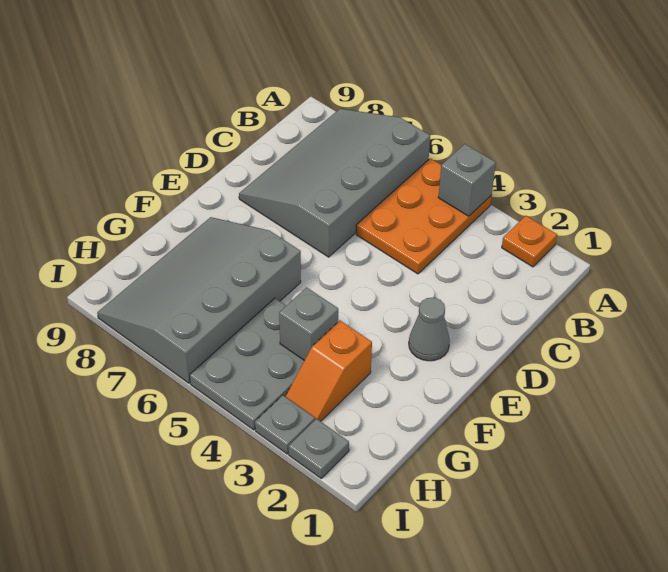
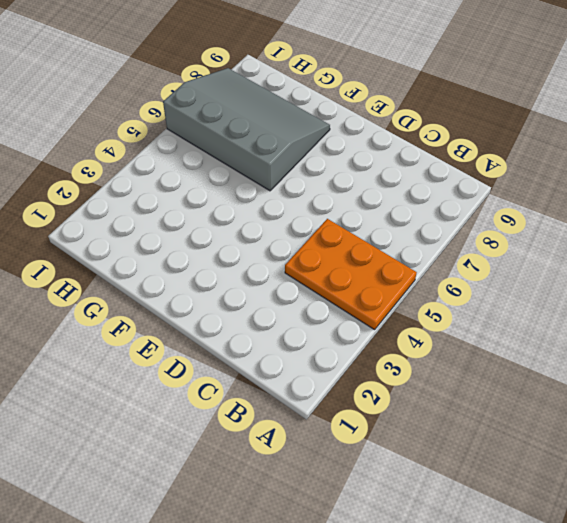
none -> orange 1x1 plate [502,216,557,267]
none -> grey 3x4 slope [239,109,430,257]

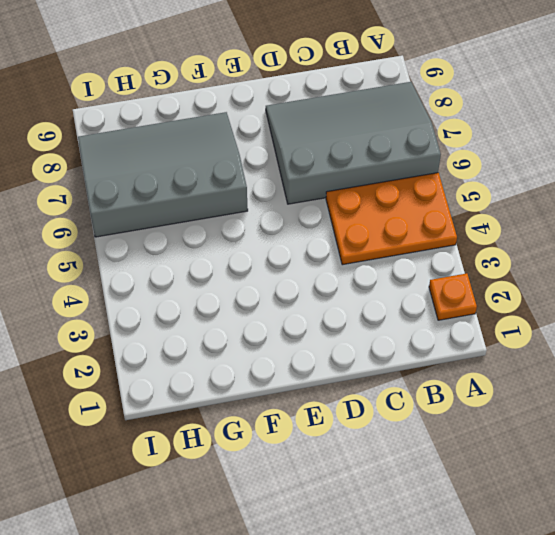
none -> grey 1x1 cone [409,298,450,361]
none -> orange 1x2 slope [285,321,372,421]

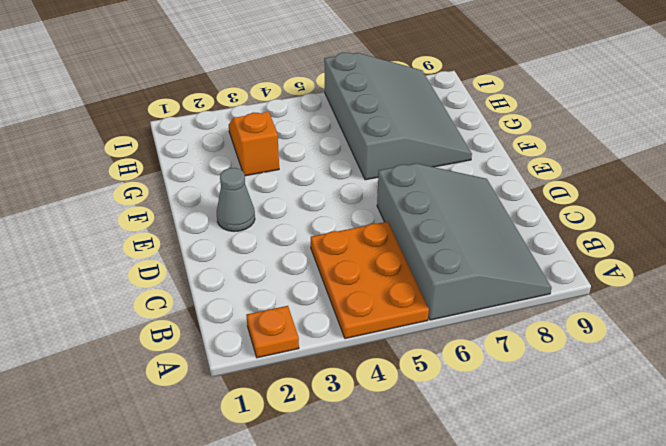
none -> grey 2x3 plate [190,298,304,430]
none -> grey 1x1 plate [289,419,349,478]

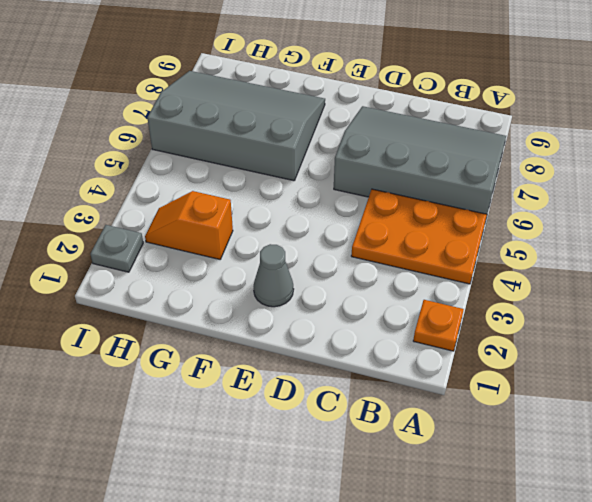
none -> grey 2x3 plate [190,298,304,430]
none -> grey 1x1 plate [255,395,315,454]

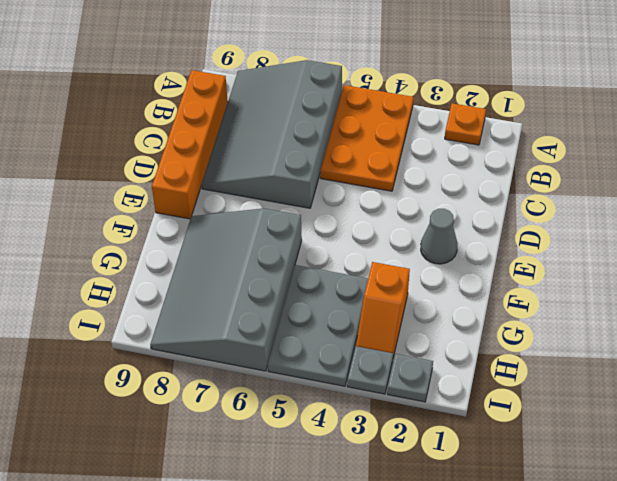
orange 1x4 brick [152,70,228,219] -> none
none -> grey 1x1 brick [438,144,496,216]
none -> grey 1x1 brick [279,287,338,360]

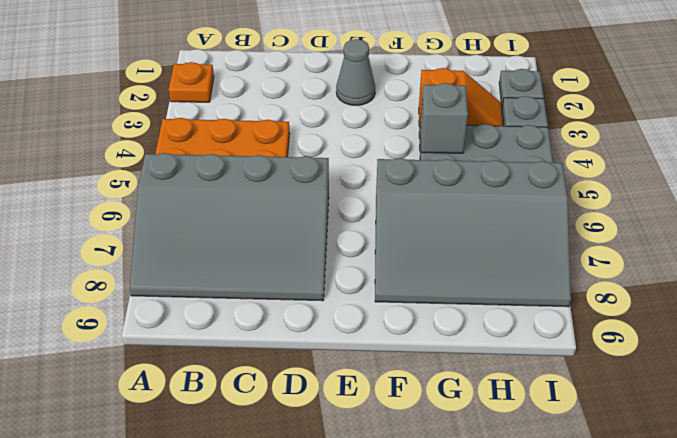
none -> grey 1x1 brick [438,144,496,216]

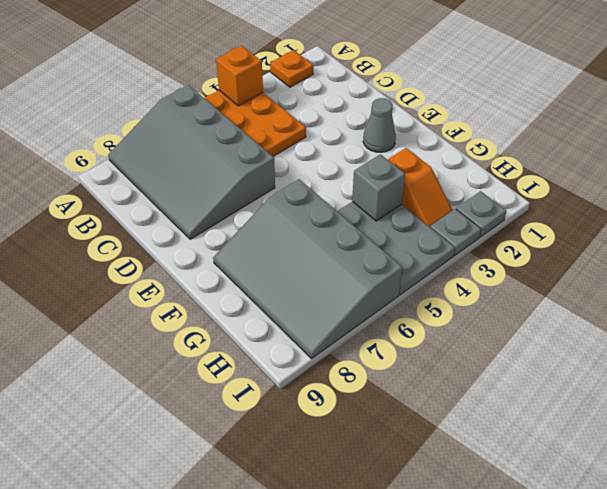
orange 1x1 brick [216,46,263,106] -> grey 1x1 brick [438,144,496,216]

